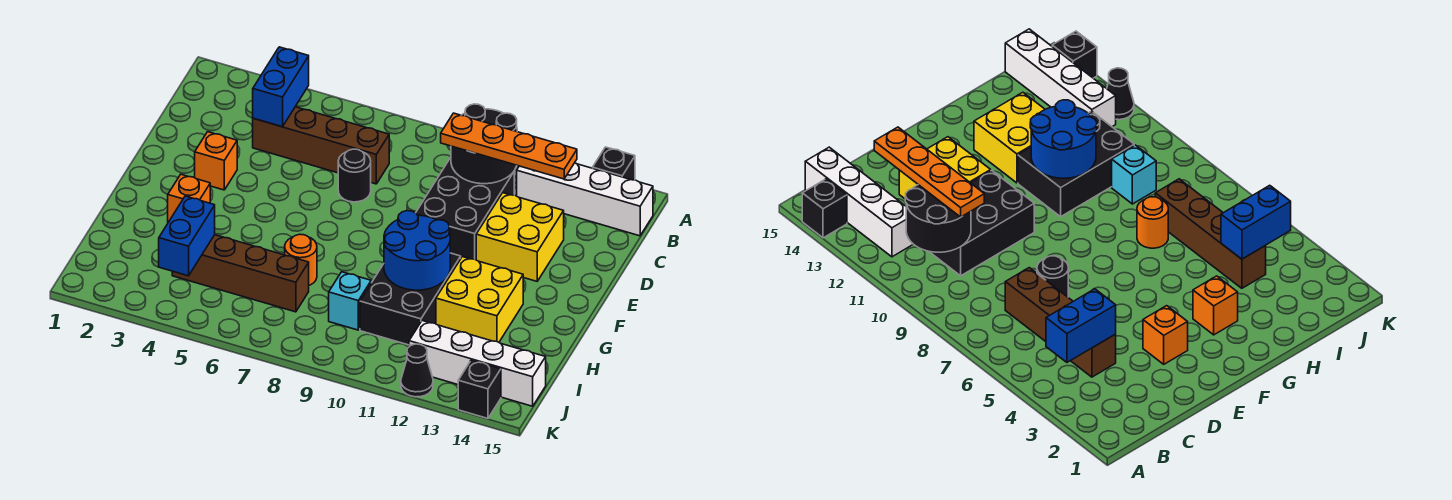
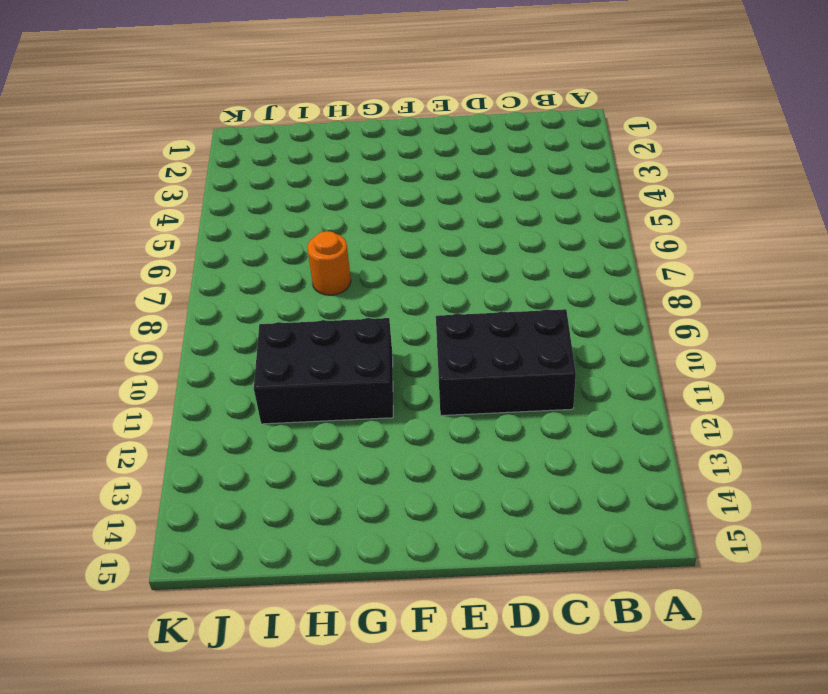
none -> black 1x1 brick [593,147,635,180]
none -> white 1x4 brick [517,163,653,236]
none -> brown 1x4 brick [253,107,389,184]

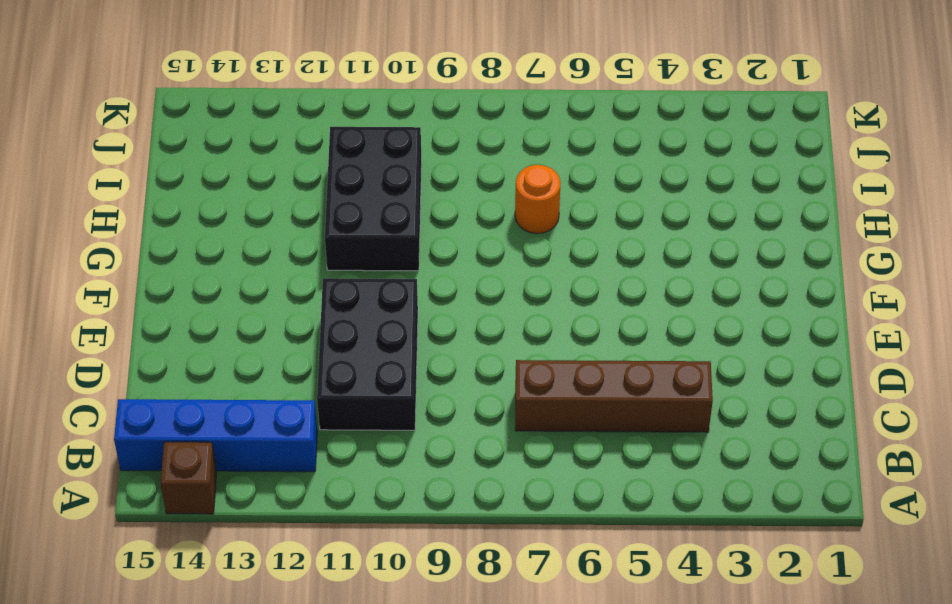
brown 1x1 brick [161,442,217,514] -> black 1x1 brick [593,147,635,180]
blue 1x4 brick [114,399,317,472] -> white 1x4 brick [517,163,653,236]
none -> black 1x1 round brick [338,149,371,202]
none -> yellow 2x2 brick [476,193,564,281]
none -> orange 1x1 brick [195,132,237,190]

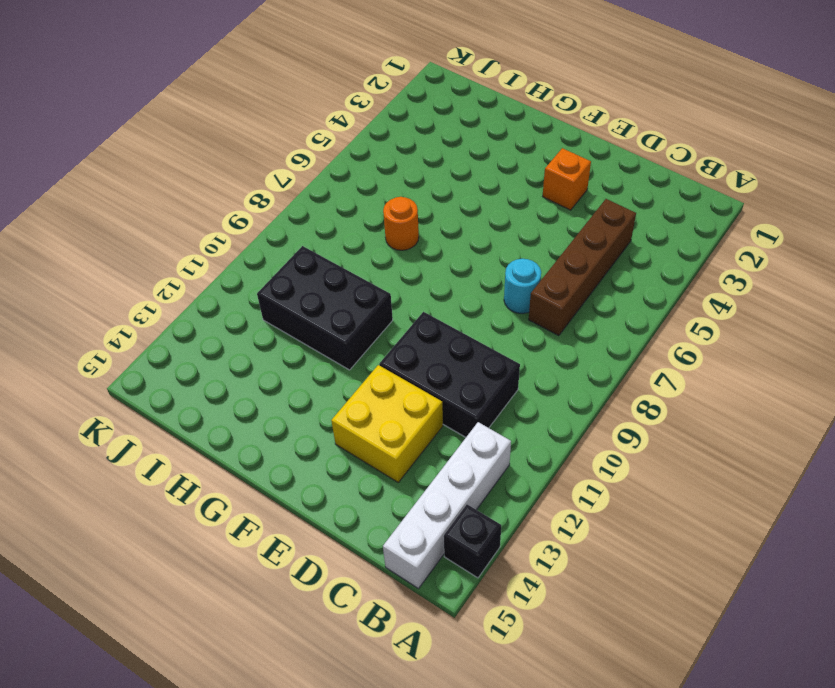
cyan 1x1 round brick [504,259,541,314] -> black 1x1 round brick [338,149,371,202]
none -> orange 1x1 brick [168,174,210,222]
none -> yellow 2x2 brick [436,257,523,342]
none -> brown 1x4 brick [172,235,309,312]

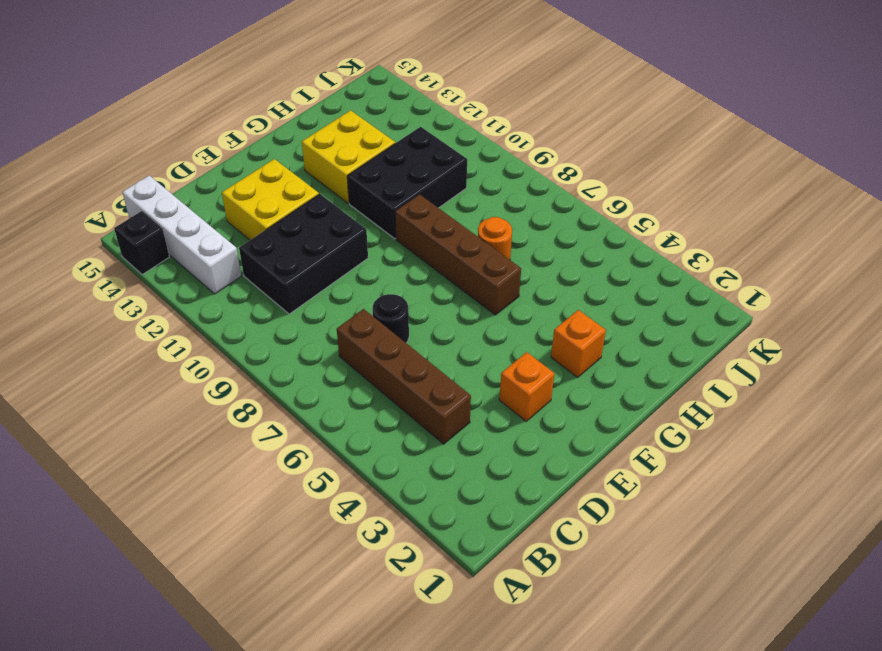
brown 1x4 brick [395,194,521,315] -> brown 1x4 brick moved to [172,235,309,312]
none -> cyan 1x1 brick [329,272,371,330]
none -> white 1x4 brick [409,321,546,406]
none -> black 1x1 cone [401,344,433,397]

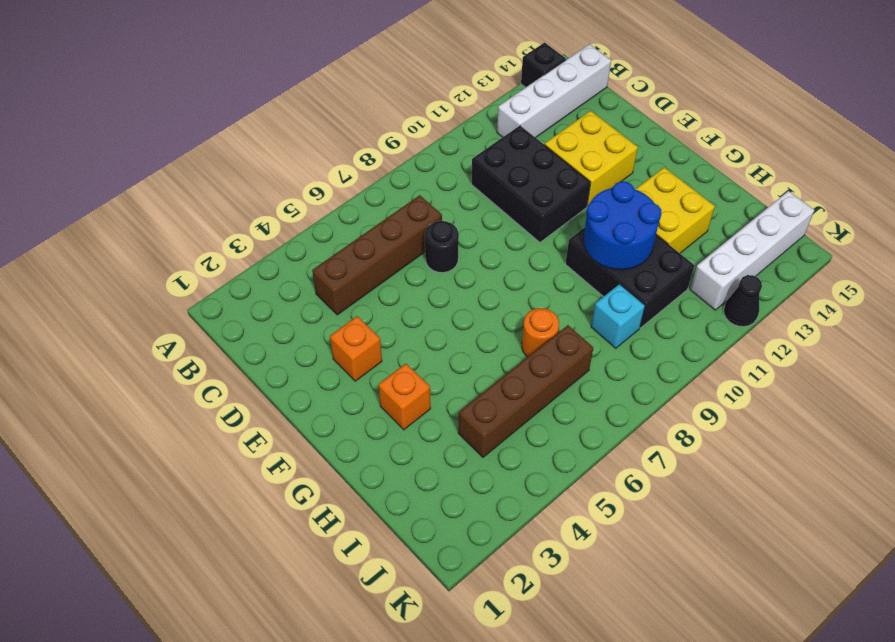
none -> black 1x1 brick [458,360,501,418]
none -> blue 1x2 brick [253,47,309,127]
none -> black 2x2 round brick [451,104,517,184]

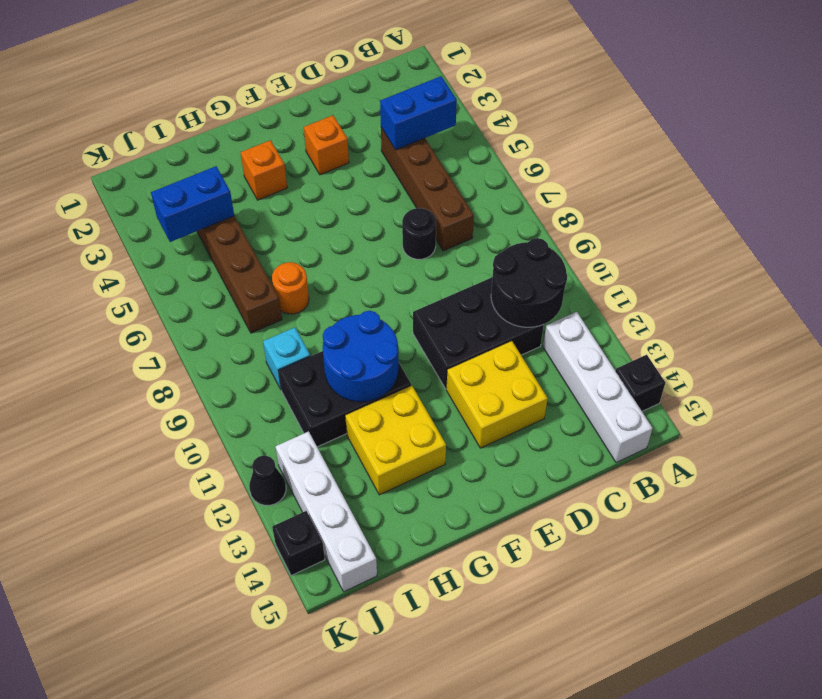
none -> orange 1x4 plate [441,113,577,179]

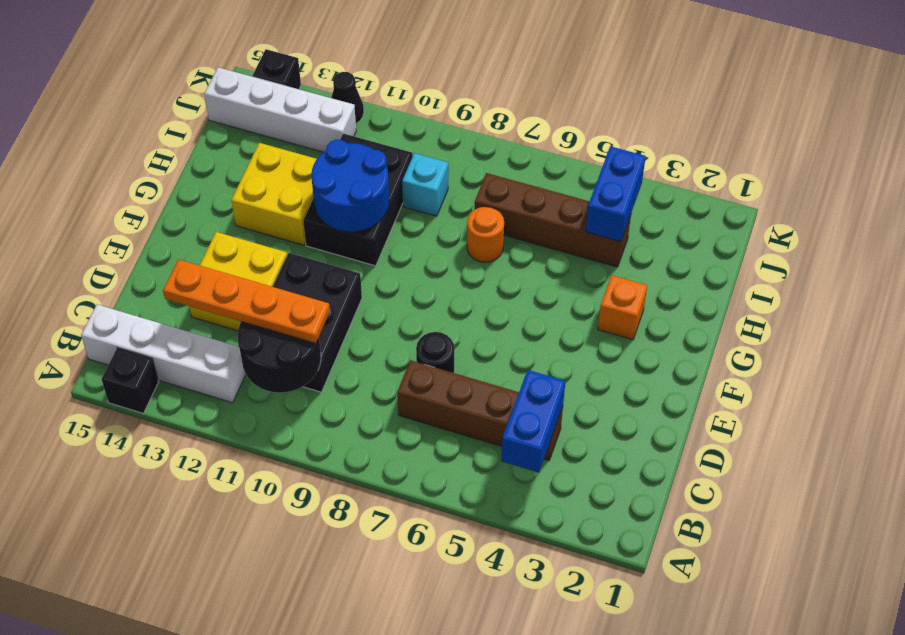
none -> orange 1x1 brick [195,132,237,190]

